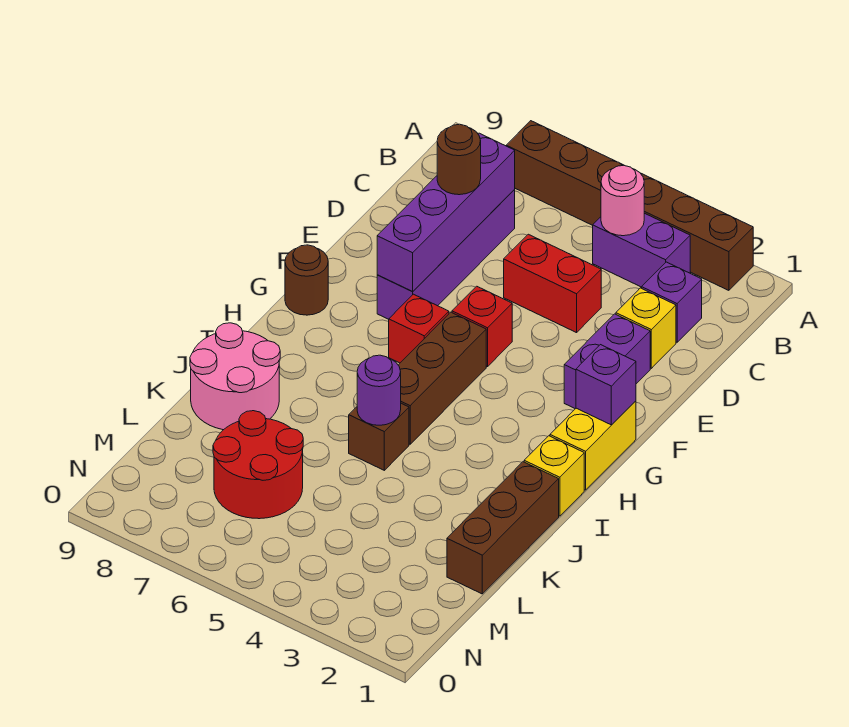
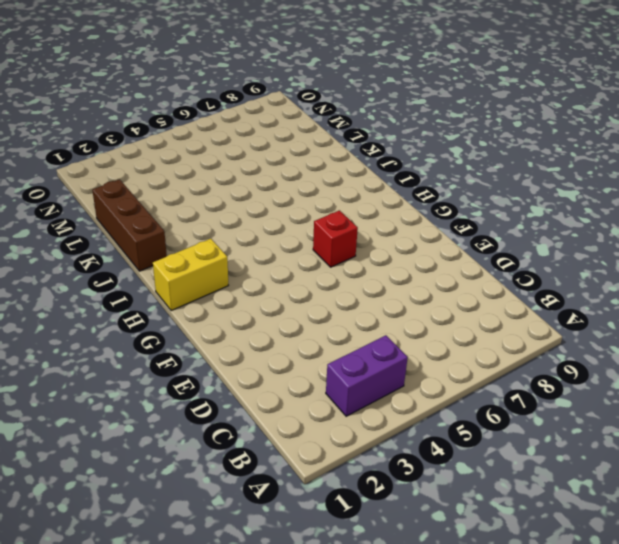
yellow 1x2 brick [153,239,228,311] -> yellow 1x2 brick turned to [550,401,636,490]
none -> brown 1x6 brick [506,121,753,290]
none -> purple 1x1 brick [642,262,702,342]
none -> purple 1x4 brick [377,190,515,319]

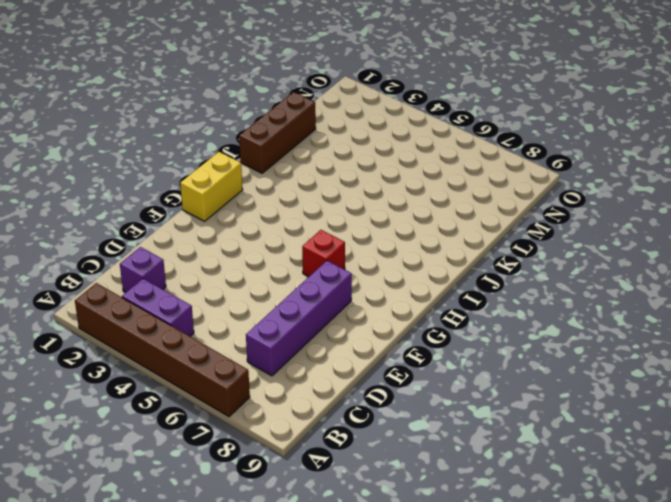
none -> yellow 1x1 brick [616,288,676,368]
none -> red 1x2 brick [504,234,601,333]
none -> purple 1x2 brick [564,314,650,409]

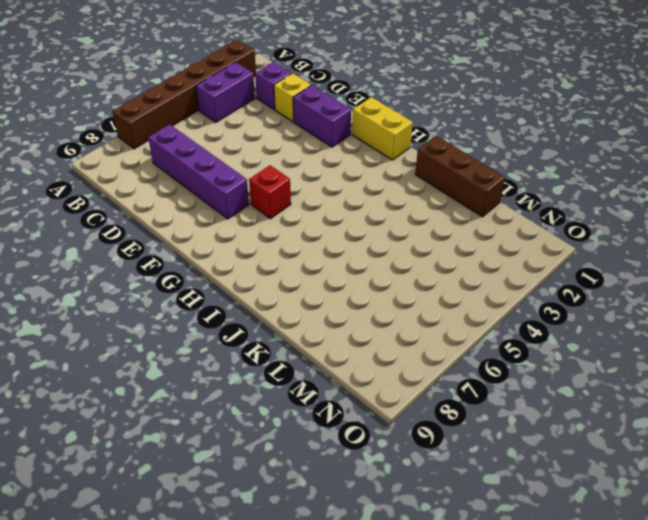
none -> red 1x2 brick [504,234,601,333]
none -> red 1x1 brick [452,286,512,367]
none -> brown 1x3 brick [398,312,486,444]

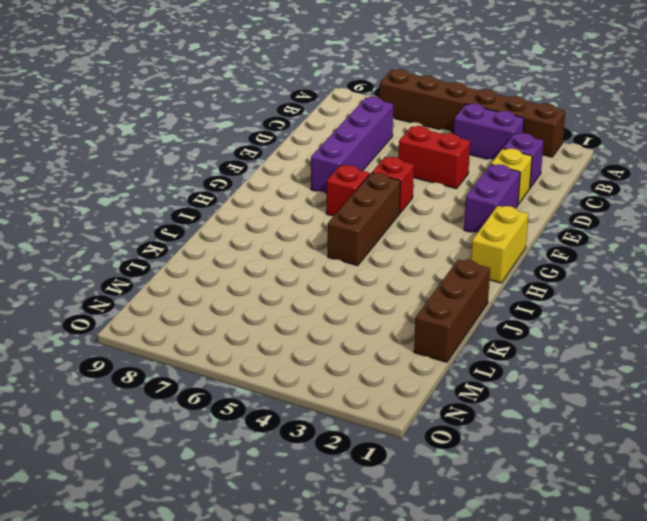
none -> brown 1x1 round brick [285,245,328,315]
none -> yellow 1x1 brick [524,436,584,516]
none -> brown 1x1 brick [349,403,409,470]

